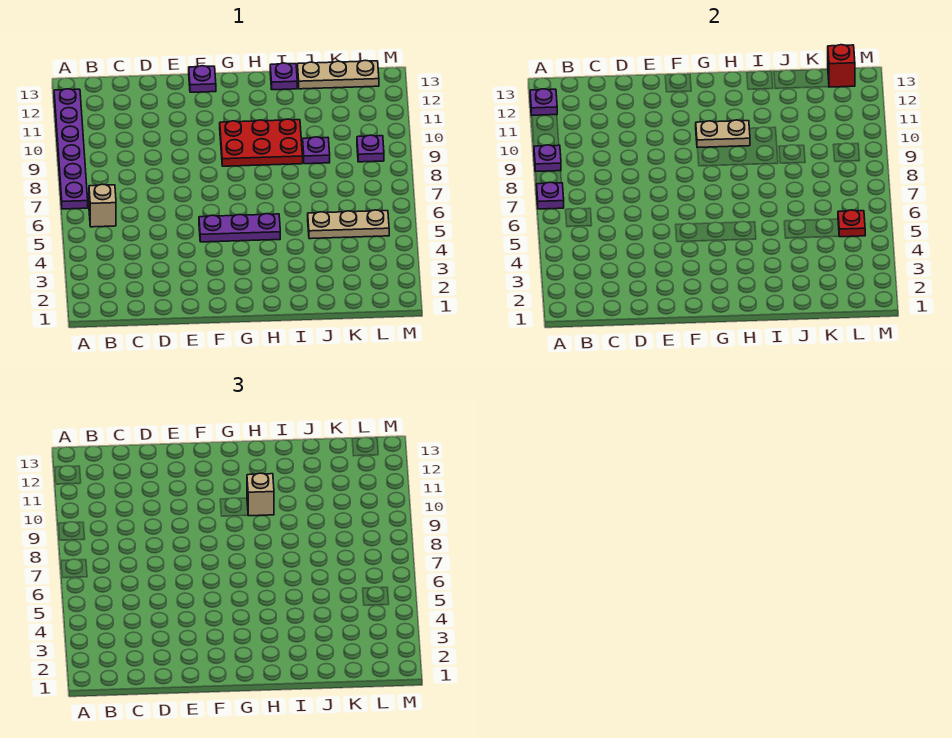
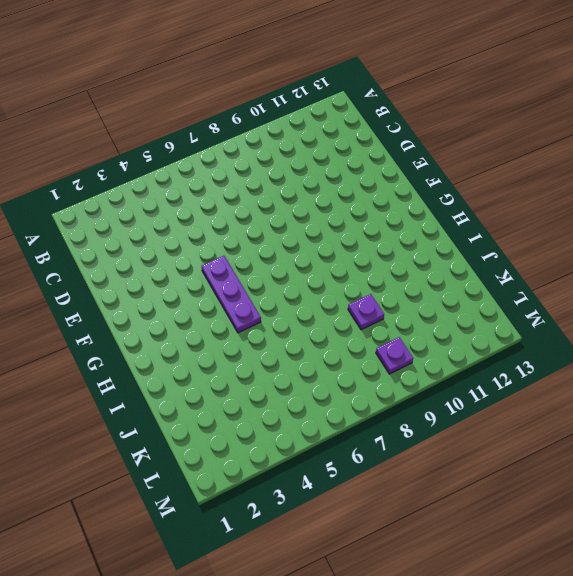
none -> purple 1x6 plate [54,89,88,209]
none -> tan 1x1 brick [89,184,116,227]
none -> purple 1x1 plate [189,66,216,92]

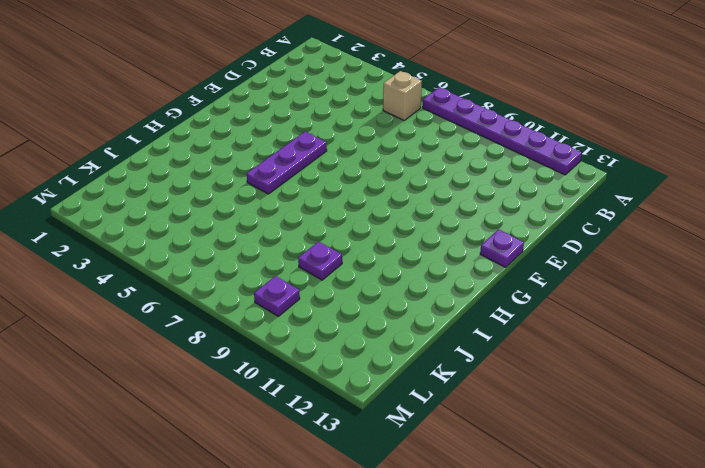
none -> red 2x3 plate [220,119,303,166]
none -> purple 1x1 plate [270,63,297,90]
none -> tan 1x3 plate [308,210,389,239]

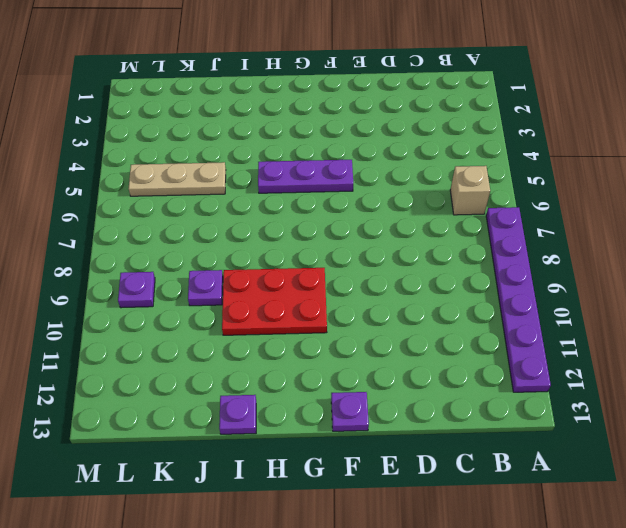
none -> tan 1x3 plate [297,60,379,89]
none -> purple 1x1 plate [537,182,564,209]
none -> purple 1x1 plate [534,145,561,172]

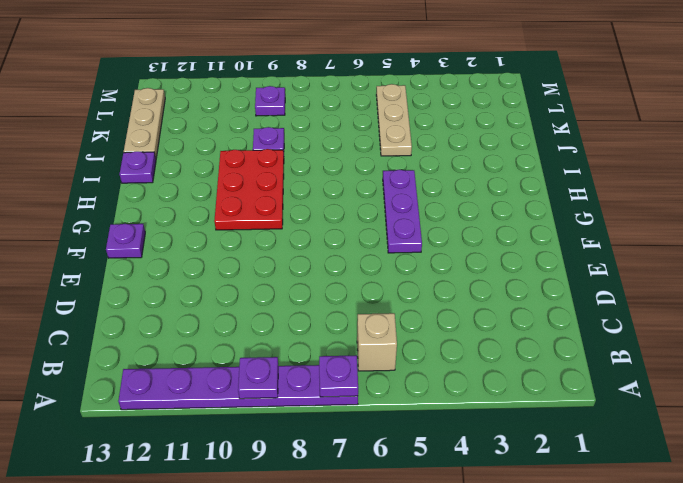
none -> purple 1x1 plate [530,89,557,115]
none -> tan 1x2 plate [696,120,750,147]
none -> red 1x1 plate [838,210,865,237]

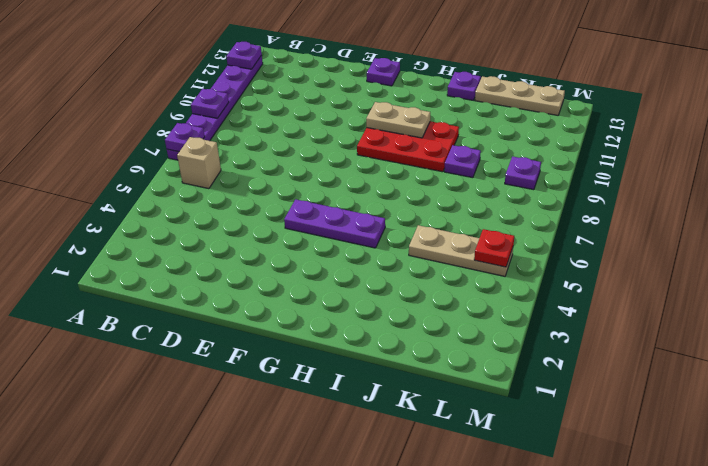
none -> red 1x1 brick [828,45,855,87]
none -> tan 1x1 brick [247,473,274,516]

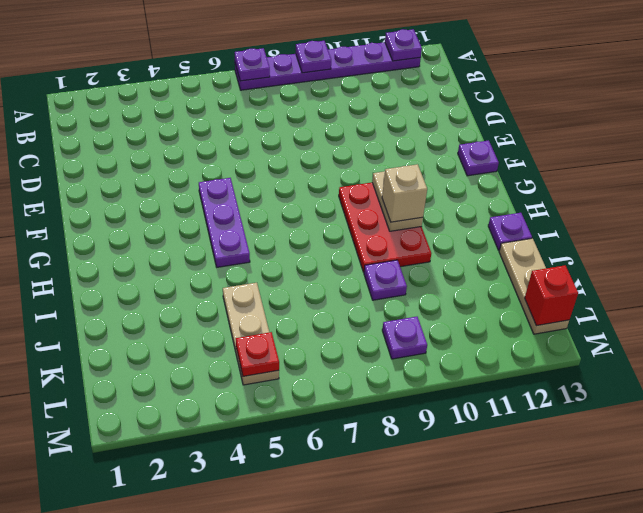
none -> tan 1x1 brick [89,184,116,227]

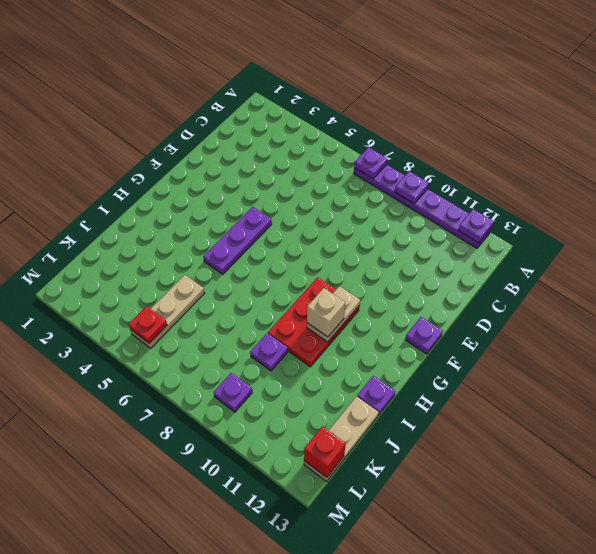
none -> tan 1x1 brick [89,184,116,227]

